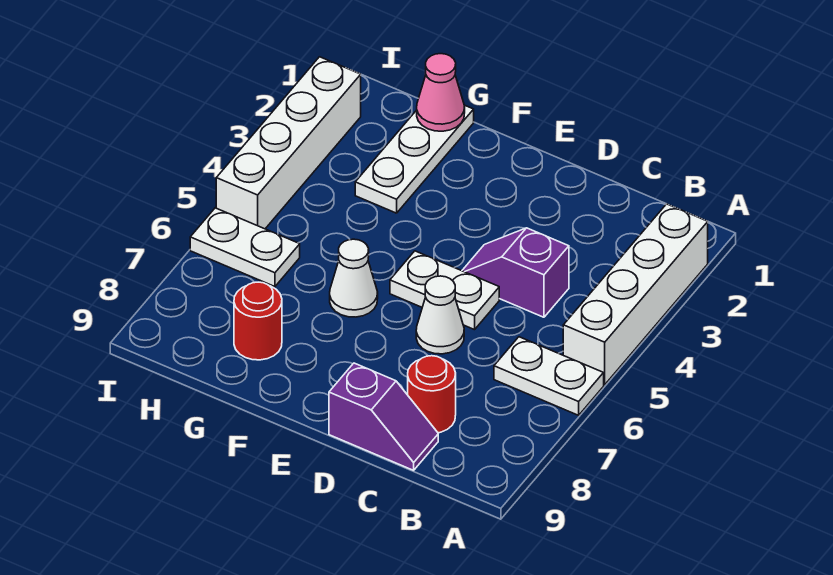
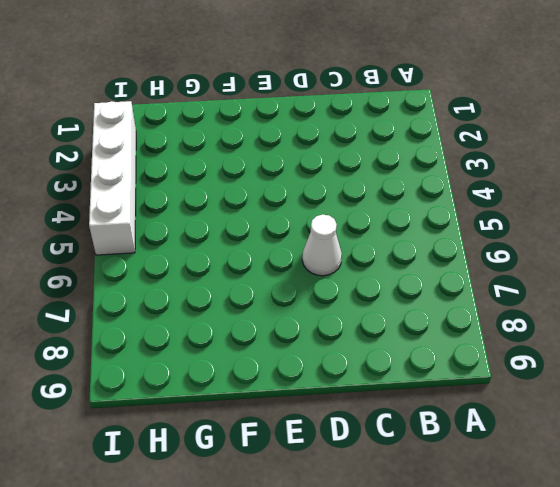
none -> white 1x4 brick [563,204,708,385]
none -> white 1x2 plate [494,337,604,415]
none -> purple 1x2 slope [462,228,569,317]

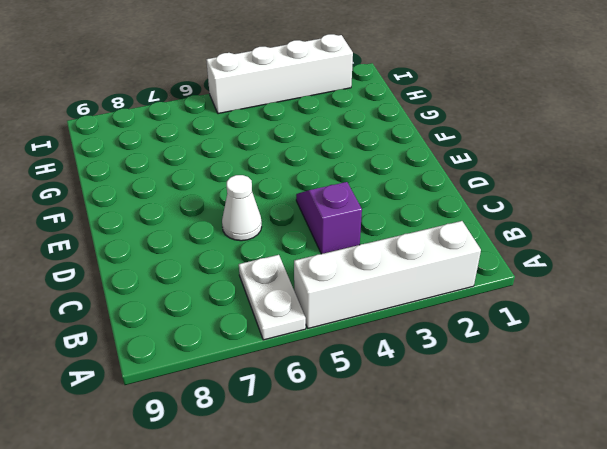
none -> red 1x1 round brick [408,356,456,433]
none -> purple 1x2 slope [329,363,438,470]
none -> white 1x2 plate [390,251,499,330]

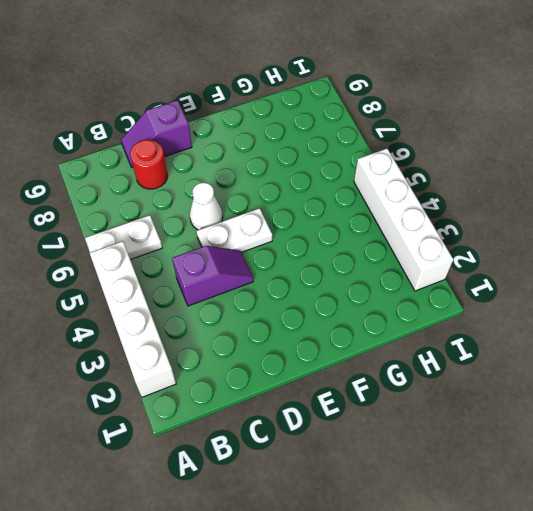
none -> white 1x1 cone [330,239,378,317]
none -> white 1x3 plate [355,106,474,213]
none -> red 1x1 round brick [234,282,282,360]

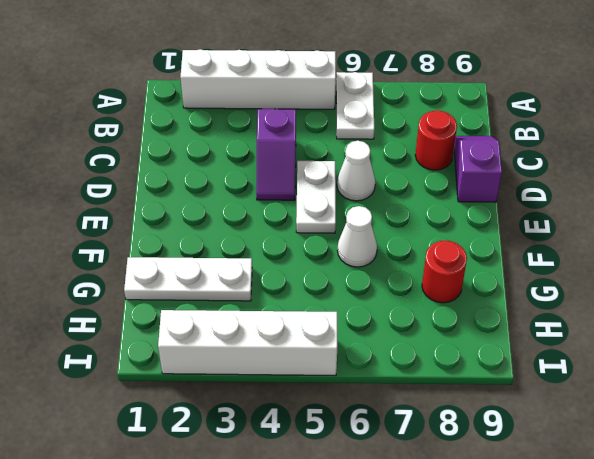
none -> white 1x2 plate [190,208,300,287]
none -> pink 1x1 cone [417,54,465,131]

